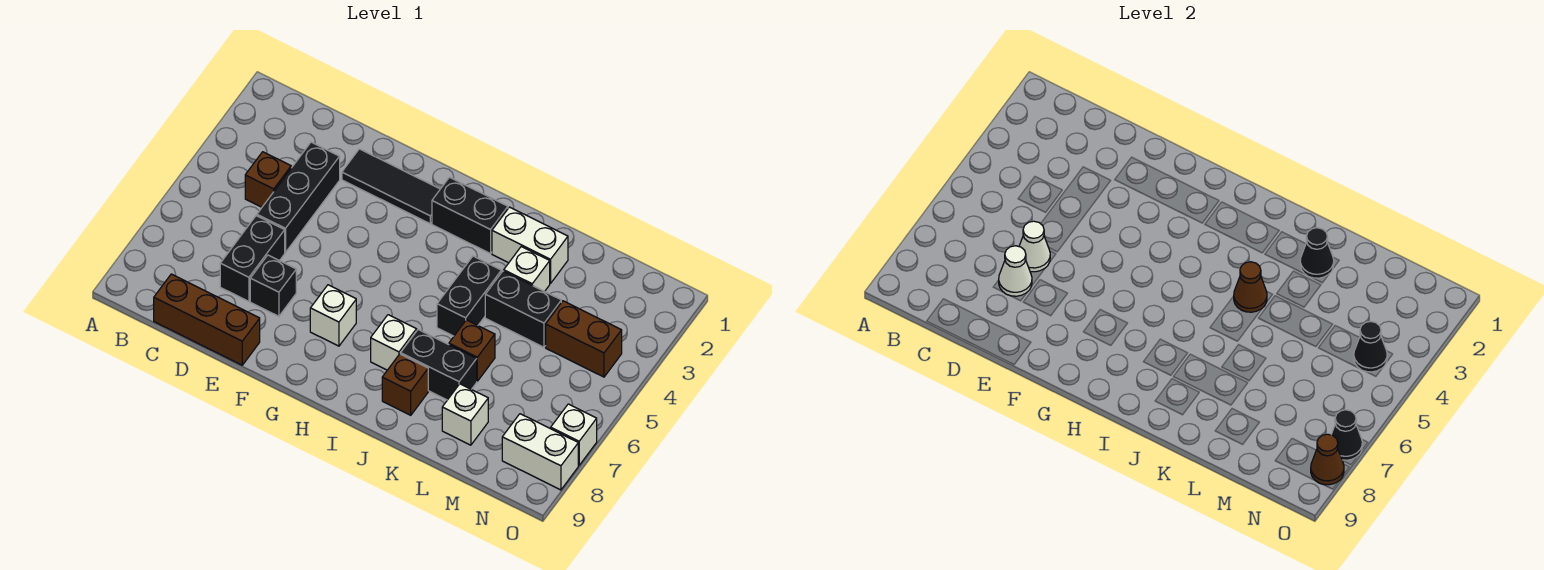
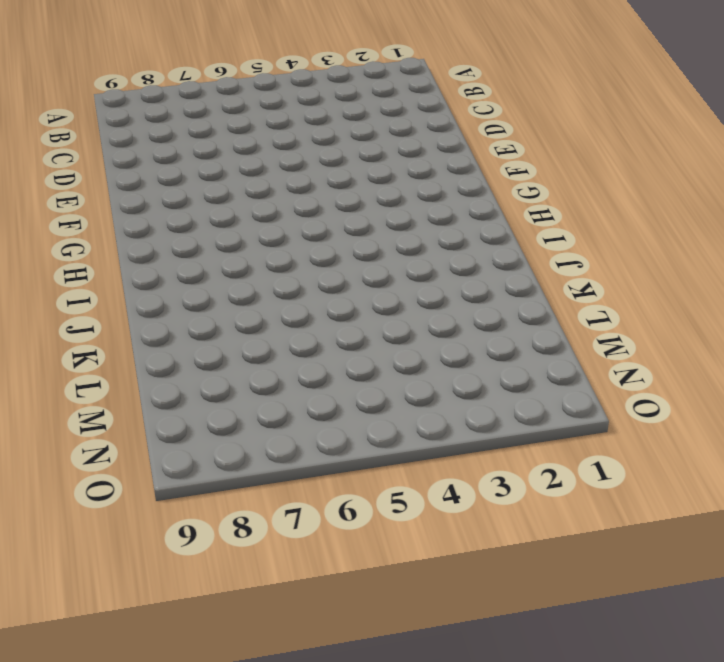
none -> brown 1x1 brick [245,152,291,207]
none -> brown 1x3 brick [154,274,260,365]
none -> black 1x3 brick [257,142,340,253]

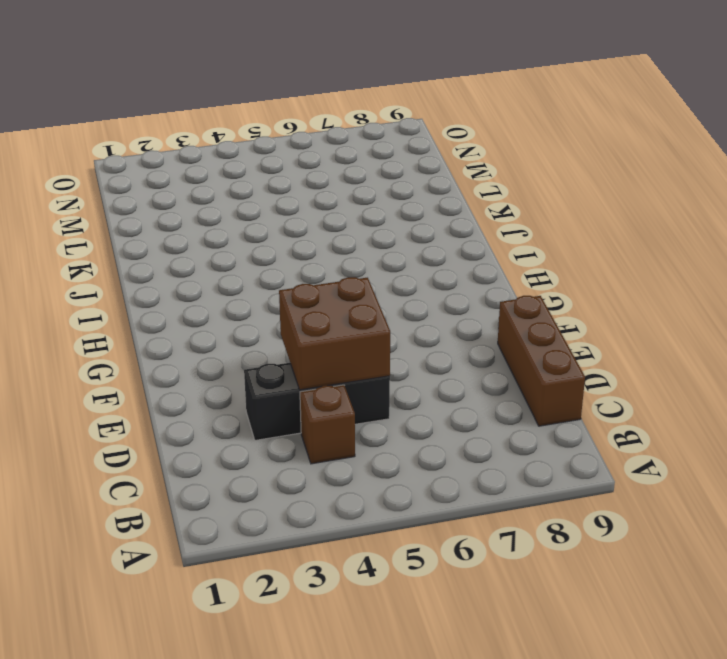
brown 2x2 brick [279,277,390,390] -> none
none -> black 1x2 brick [220,216,285,301]
none -> black 1x3 tile [342,149,440,224]
none -> black 1x1 brick [250,255,296,316]

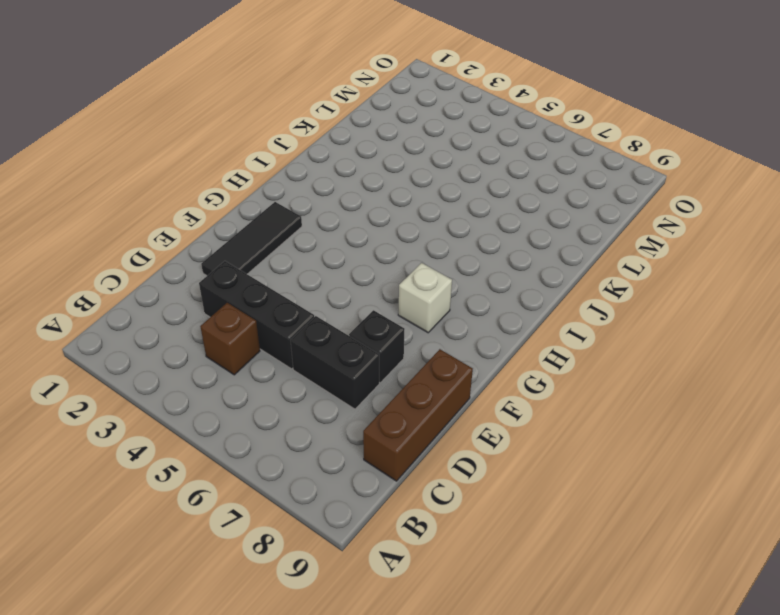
none -> black 1x2 brick [432,177,508,254]
none -> white 1x1 brick [371,315,417,370]
none -> white 1x2 brick [492,207,568,283]

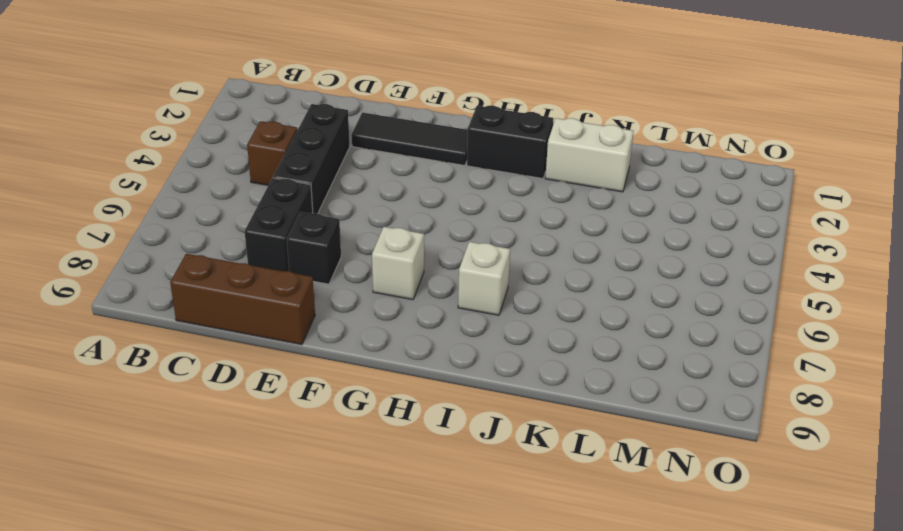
none -> black 1x2 brick [437,256,501,336]
none -> black 1x2 brick [401,330,477,400]
none -> brown 1x1 brick [382,354,428,415]

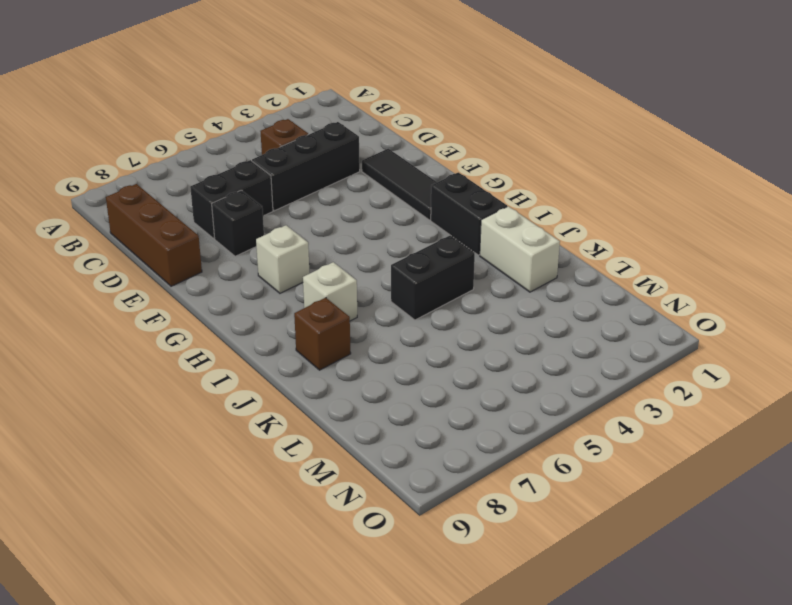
none -> black 1x2 brick [401,330,477,400]
none -> white 1x1 brick [504,247,550,292]
none -> black 1x2 brick [485,271,561,347]

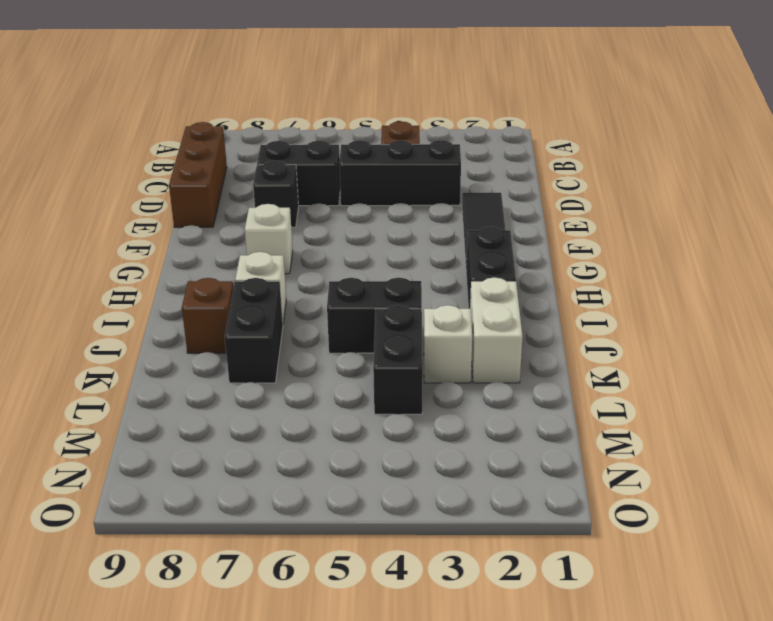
none -> brown 1x1 brick [449,320,495,381]
none -> white 1x1 brick [442,384,488,445]
none -> brown 1x2 brick [546,301,622,377]

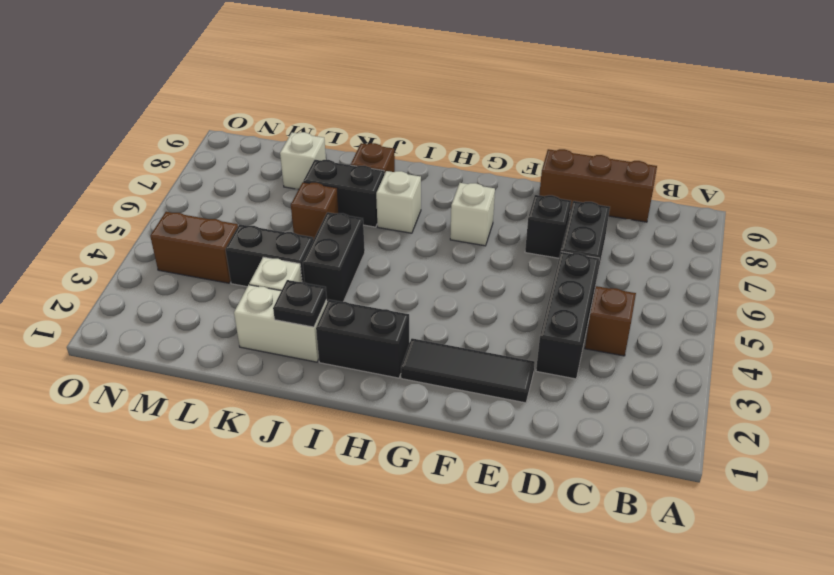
black 1x1 plate [273,280,327,327] -> none
none -> white 1x2 brick [502,414,578,490]
none -> white 1x1 brick [551,404,597,465]
none -> white 1x1 cone [1019,221,1050,272]

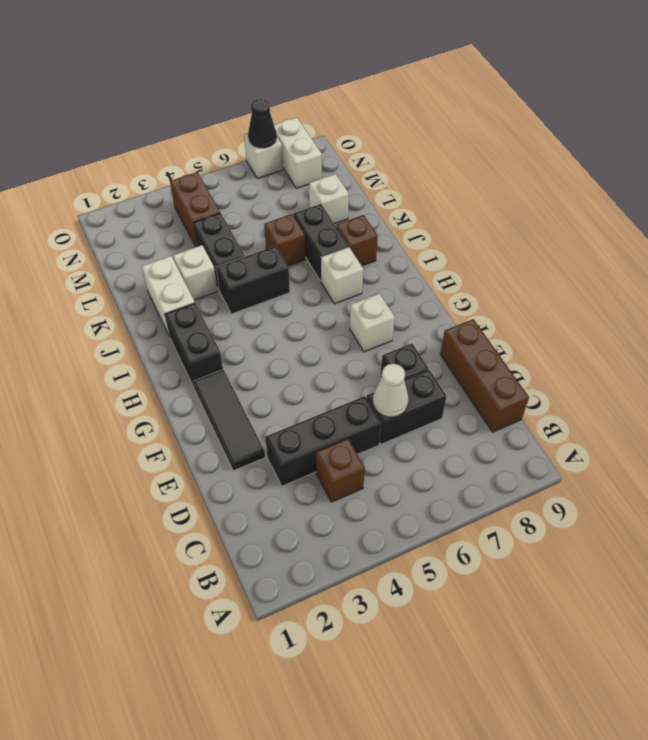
none -> white 1x1 cone [999,246,1032,296]
none -> brown 1x1 cone [1234,262,1267,312]
none -> black 1x1 cone [1300,228,1334,278]

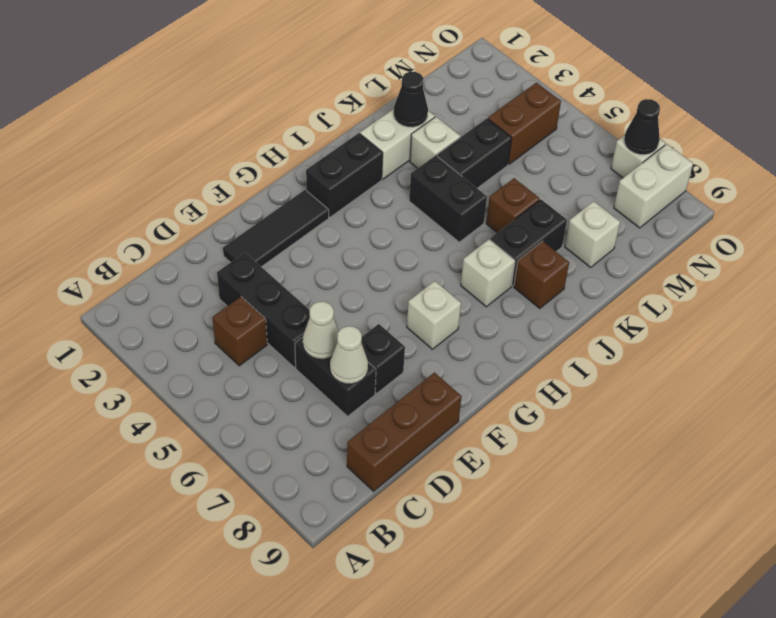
none -> brown 1x1 cone [1234,262,1267,312]
none -> black 1x1 cone [1354,321,1387,372]
none -> brown 1x1 cone [1311,434,1344,485]

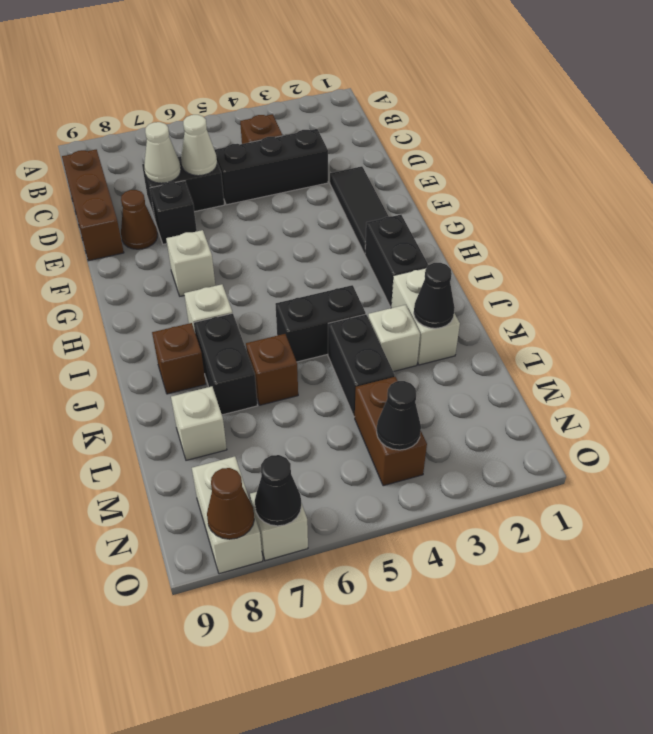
brown 1x1 cone [121,190,157,249] -> brown 1x1 cone moved to [1234,262,1267,312]

